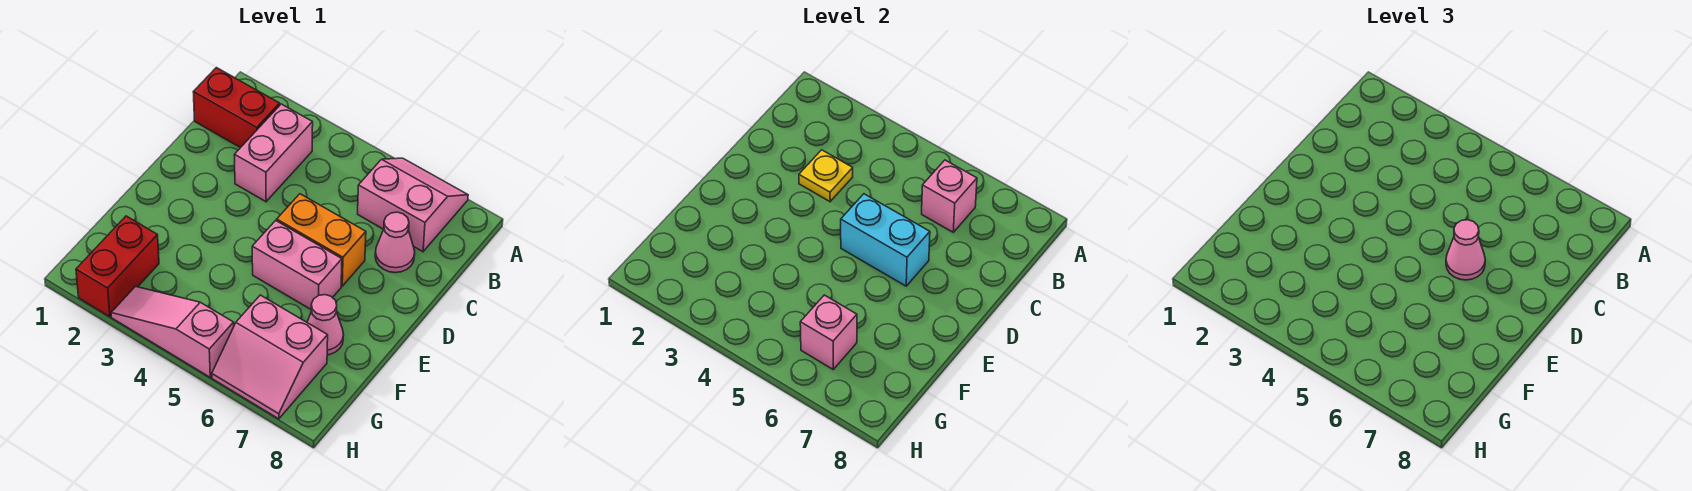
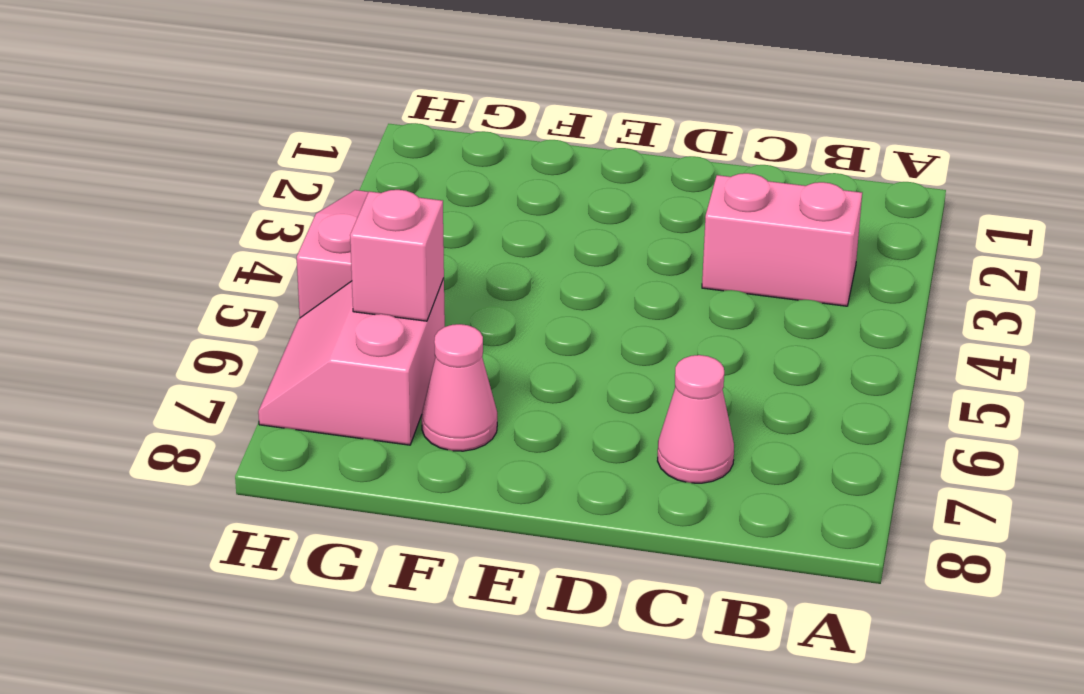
none -> pink 2x2 slope [358,158,468,252]
none -> red 1x2 brick [193,68,280,148]
none -> orange 1x2 brick [277,194,366,286]

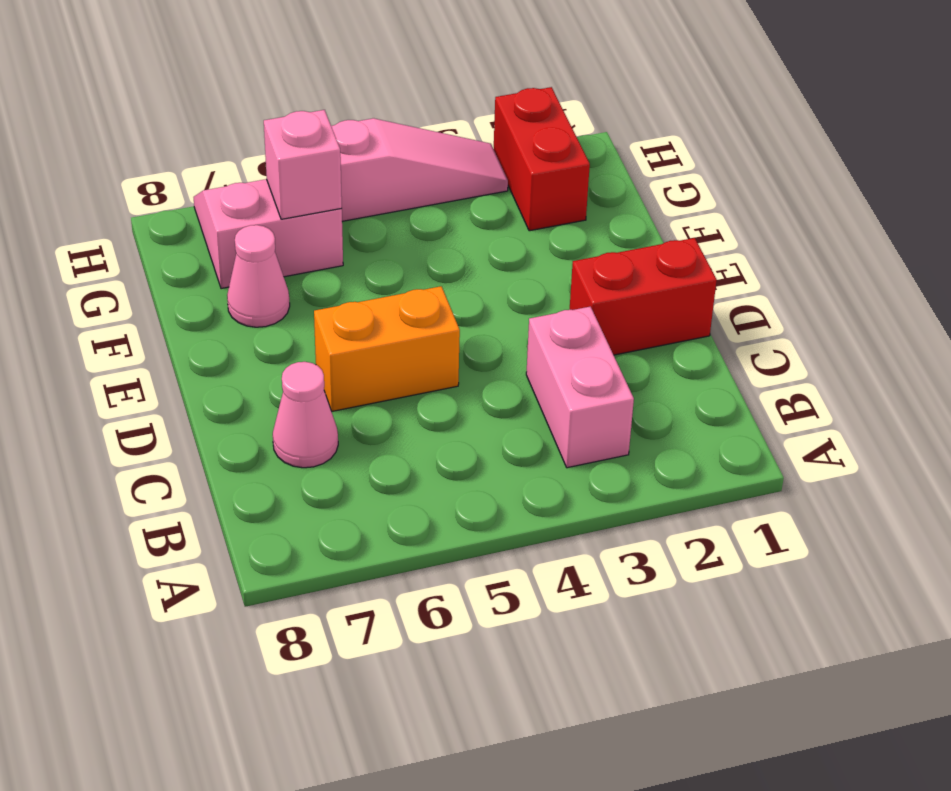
red 1x2 brick [570,238,717,355] -> red 1x2 brick moved to [193,68,280,148]
none -> pink 2x2 slope [358,158,468,252]
none -> pink 1x2 brick [252,221,342,309]
none -> pink 1x1 brick [922,160,977,232]

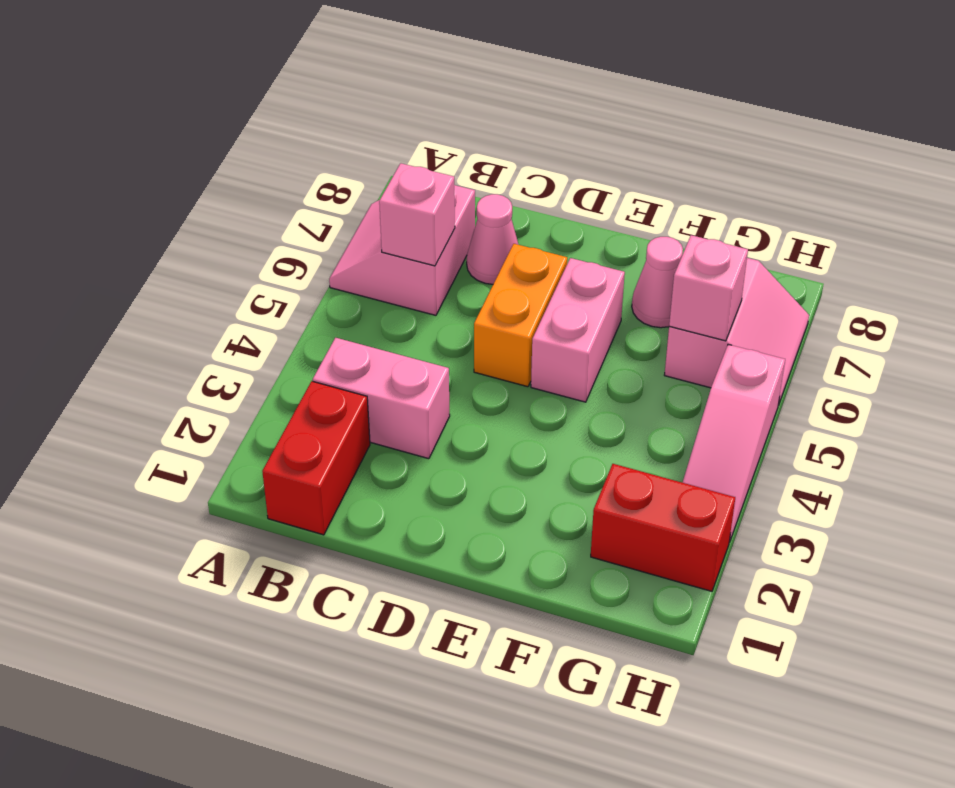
none -> yellow 1x1 plate [799,150,853,202]
none -> cyan 1x2 brick [841,194,930,286]
none -> pink 1x1 cone [1446,220,1485,280]

